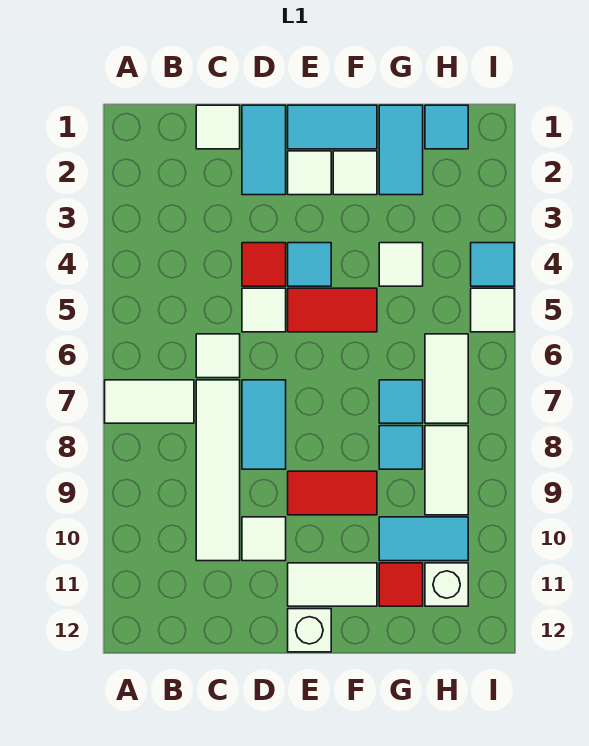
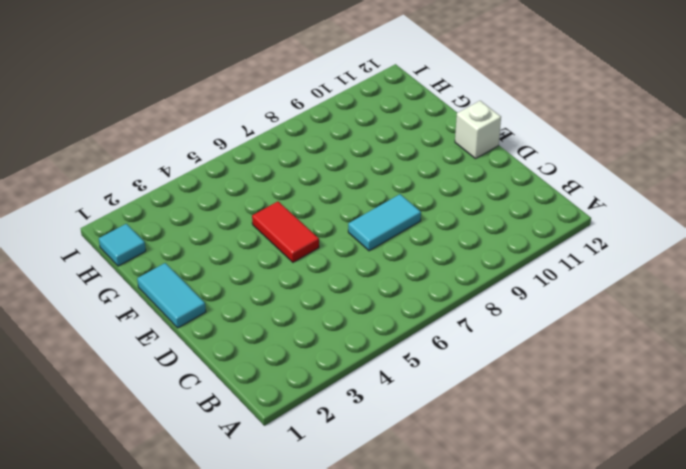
none -> white 1x2 tile [105,380,194,423]
none -> white 1x1 tile [196,105,240,149]
none -> white 1x1 tile [196,334,240,378]

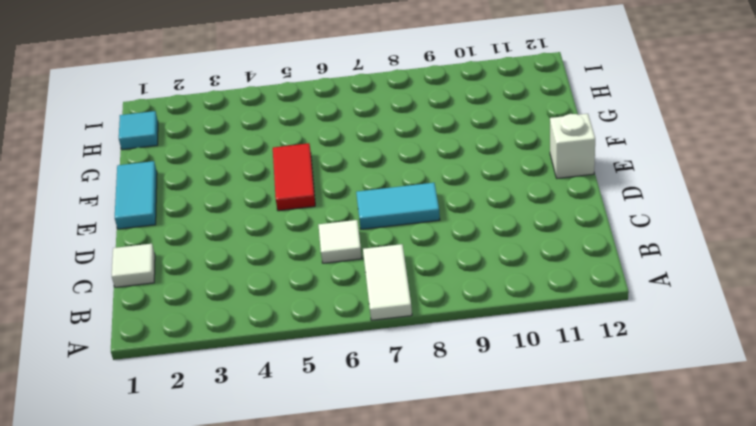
none -> white 1x4 tile [196,380,240,561]
none -> cyan 1x2 tile [242,105,286,195]
none -> red 1x1 tile [242,243,286,286]

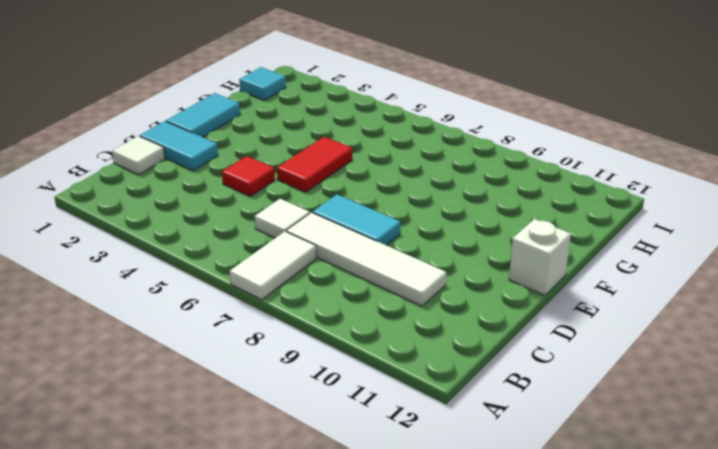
none -> white 1x1 tile [242,288,286,332]
none -> white 1x1 tile [242,517,286,561]
none -> white 1x1 tile [288,151,331,195]

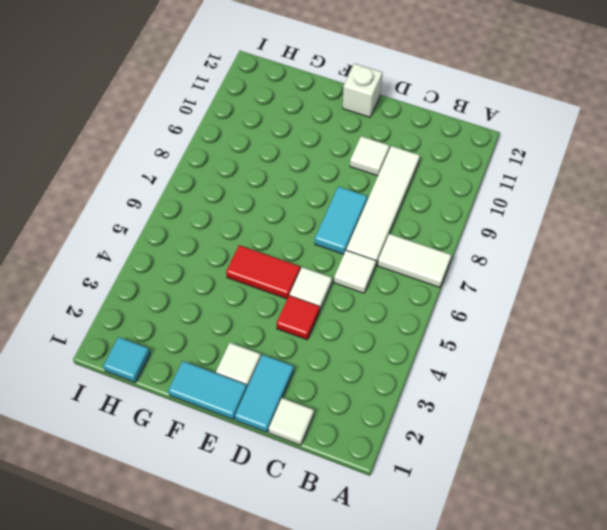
none -> cyan 1x1 tile [288,243,331,286]
none -> red 1x2 tile [288,471,377,515]
none -> white 1x2 tile [288,563,377,606]

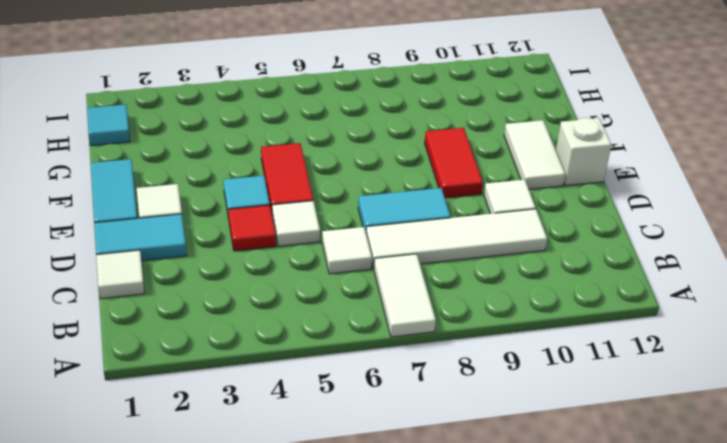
none -> white 1x1 tile [333,151,377,195]
none -> cyan 1x2 tile [379,105,423,195]
none -> white 1x1 tile [379,243,423,286]

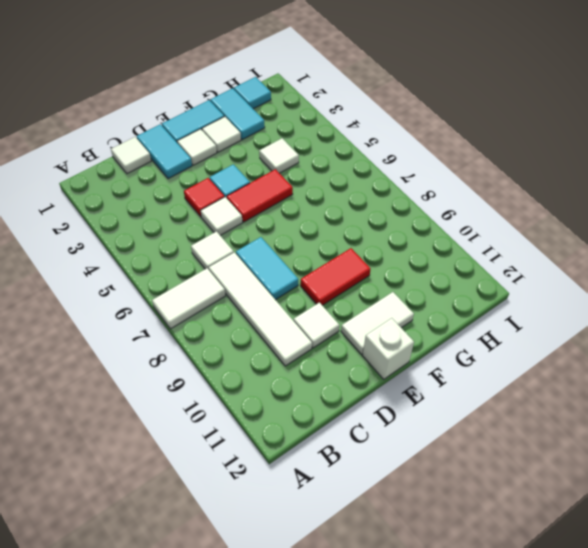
none -> cyan 1x1 tile [379,380,423,423]
none -> cyan 1x1 tile [379,426,423,469]
none -> cyan 1x2 tile [379,517,468,561]

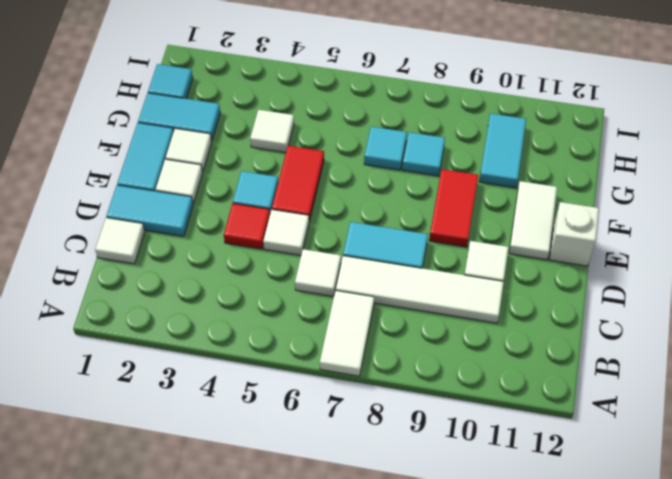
none -> red 1x1 tile [379,563,423,606]
none -> white 1x2 tile [425,334,468,423]
none -> white 1x2 tile [425,426,468,515]

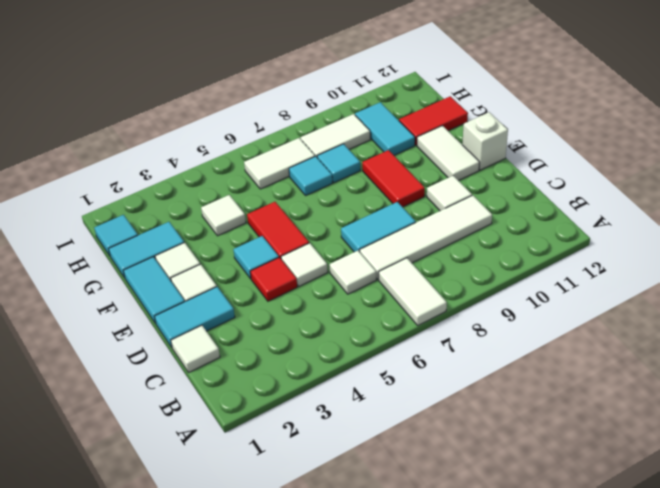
red 1x2 tile [399,96,468,145] -> red 1x1 tile [379,563,423,606]
none -> white 1x1 brick [425,563,468,606]
none -> cyan 1x1 tile [471,243,514,286]
none -> white 1x1 tile [471,288,514,332]

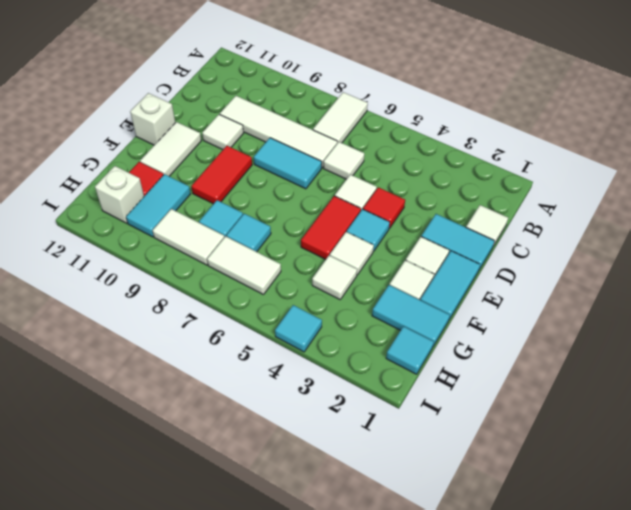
white 1x1 tile [330,232,374,275] -> white 1x1 tile moved to [471,288,514,332]

